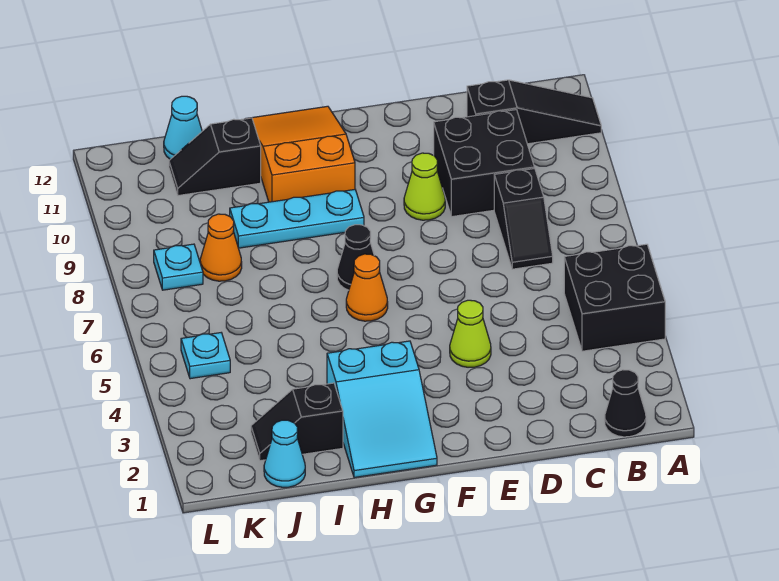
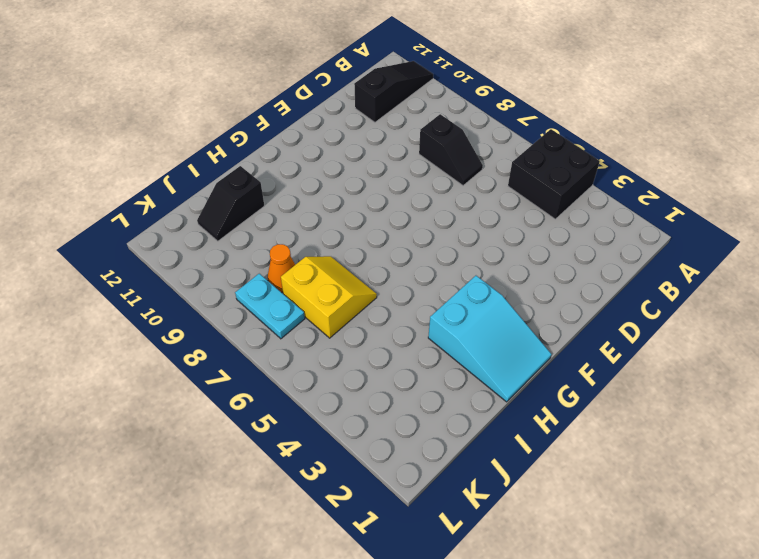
yellow 2x2 slope [281,256,377,338] -> none
cyan 1x2 plate [235,274,305,339] -> cyan 1x1 plate [154,244,203,290]
none -> black 1x1 cone [605,370,646,437]
none -> black 2x2 brick [434,110,534,217]
none -> lime 1x1 cone [450,300,491,367]

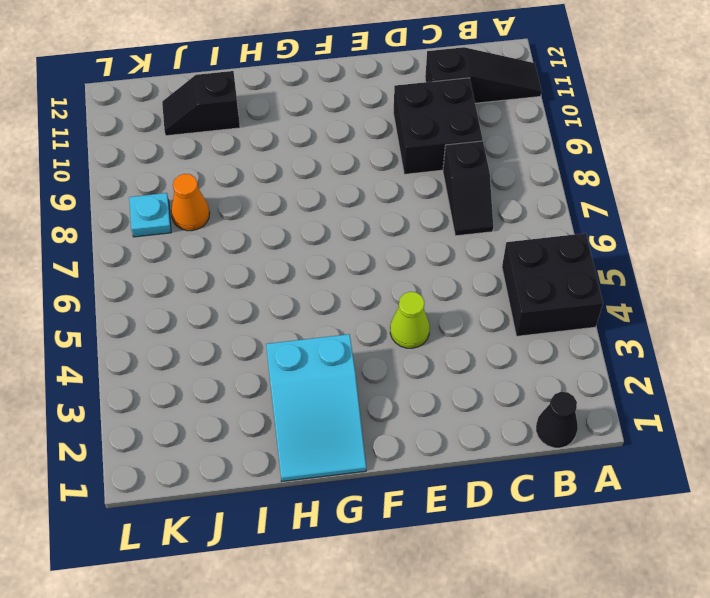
none -> lime 1x1 cone [404,153,445,220]
none -> orange 1x1 cone [346,254,388,321]
none -> black 1x1 cone [337,225,374,290]

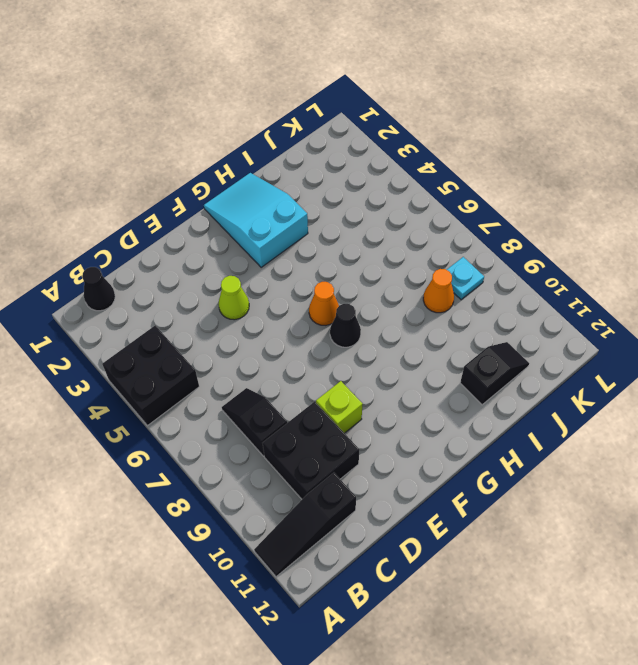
lime 1x1 brick [316,381,363,433] -> lime 1x1 cone [404,153,445,220]
none -> cyan 1x3 plate [230,190,364,248]
none -> orange 2x3 slope [246,106,355,202]
none -> black 1x2 slope [251,383,343,461]

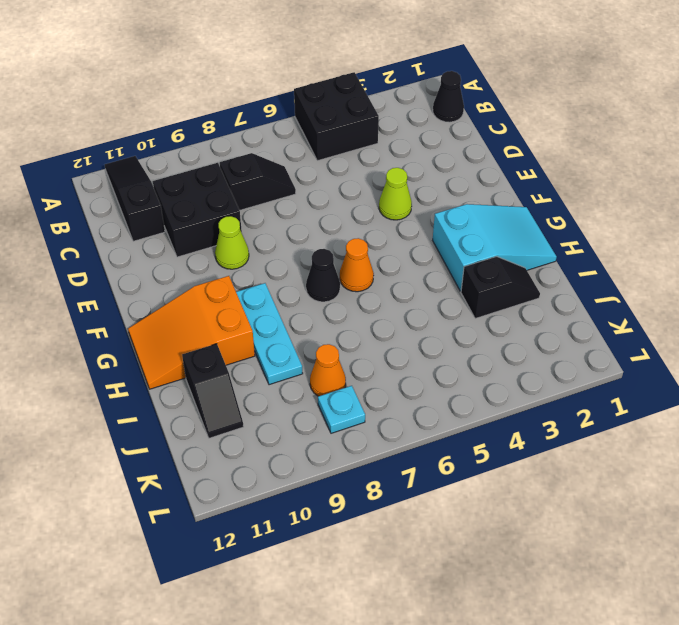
black 1x2 slope [461,256,540,319] -> black 1x2 slope turned to [251,383,343,461]
none -> cyan 1x1 cone [264,420,305,487]
none -> cyan 1x1 cone [164,96,202,159]
none -> cyan 1x1 plate [181,333,230,379]

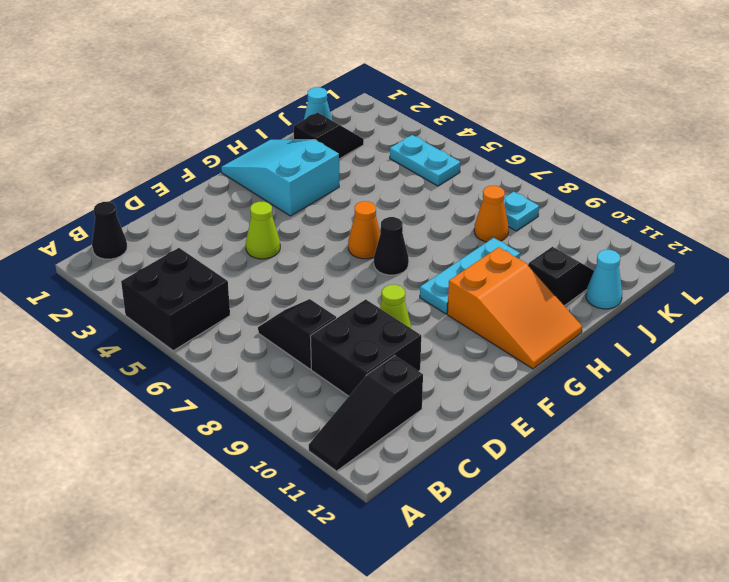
cyan 1x2 plate [390,135,460,186] -> cyan 1x1 plate [181,333,230,379]

